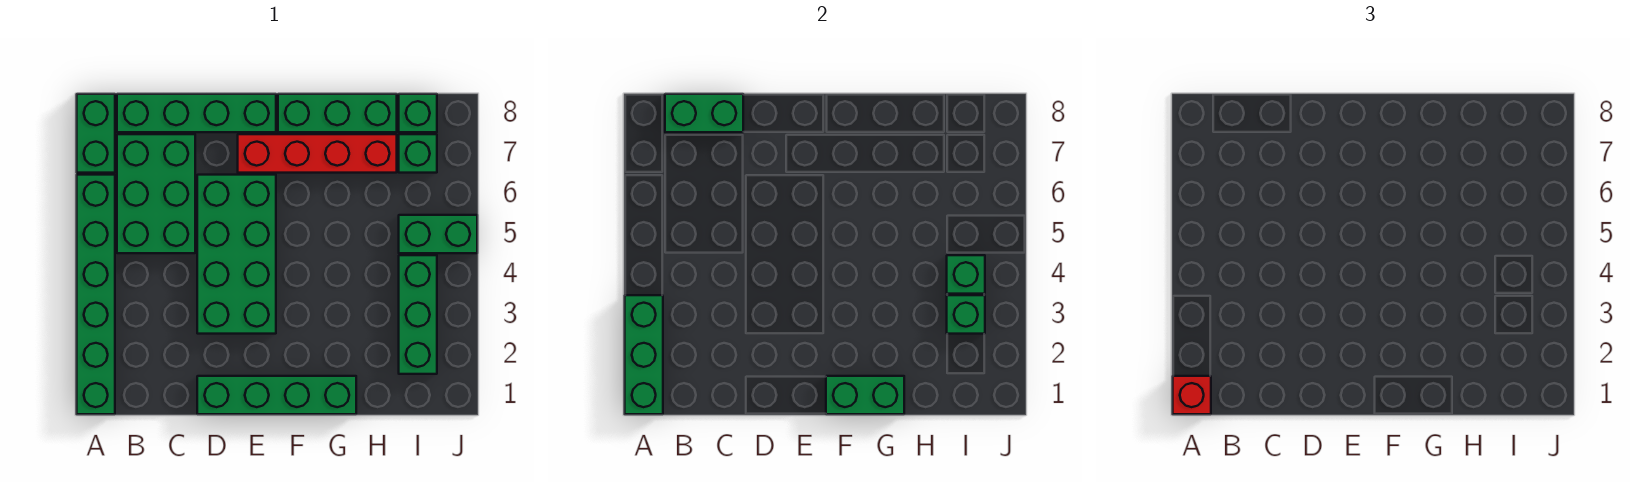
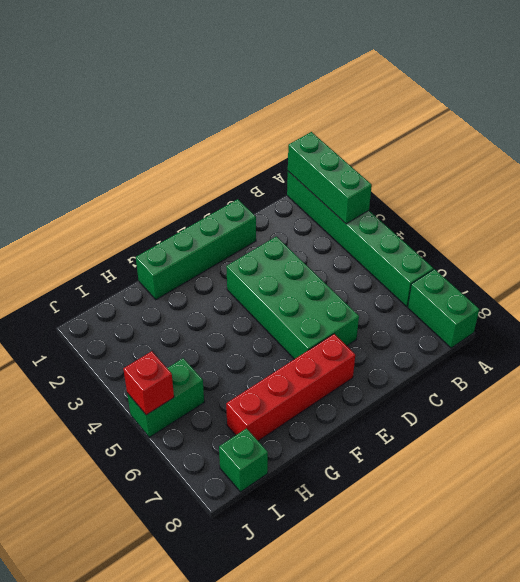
red 1x1 brick [123,351,174,415] -> red 1x1 brick moved to [1173,376,1211,414]
none -> green 2x3 brick [117,134,195,253]
none -> green 1x4 brick [117,94,276,132]
none -> green 1x3 brick [278,94,397,132]

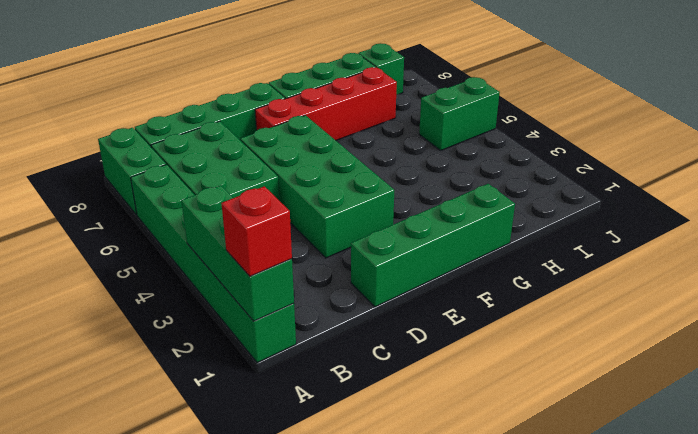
none -> green 1x3 brick [399,255,437,374]
none -> green 1x1 brick [399,134,437,173]
none -> green 1x2 brick [665,94,743,132]

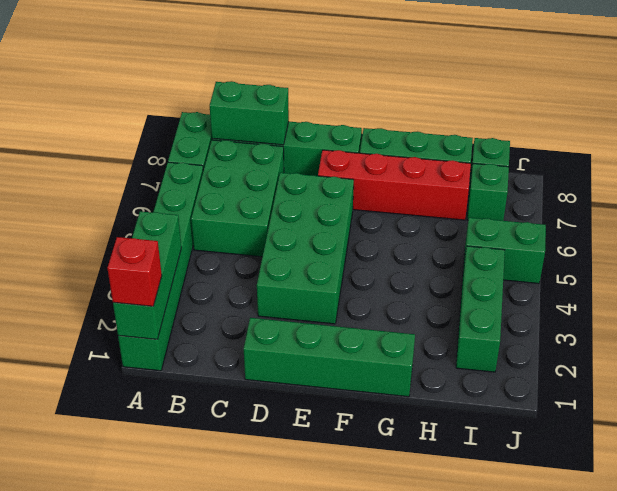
none -> green 1x2 brick [826,376,904,414]
none -> green 1x1 brick [947,295,985,334]
none -> green 1x1 brick [947,255,985,294]

